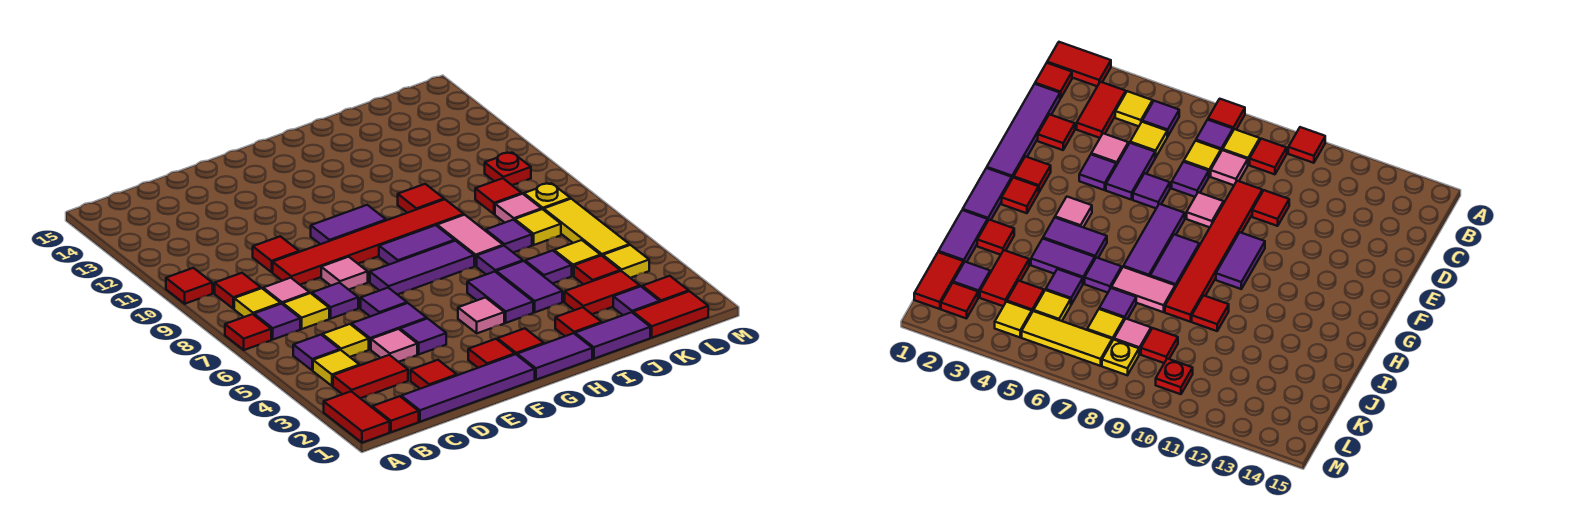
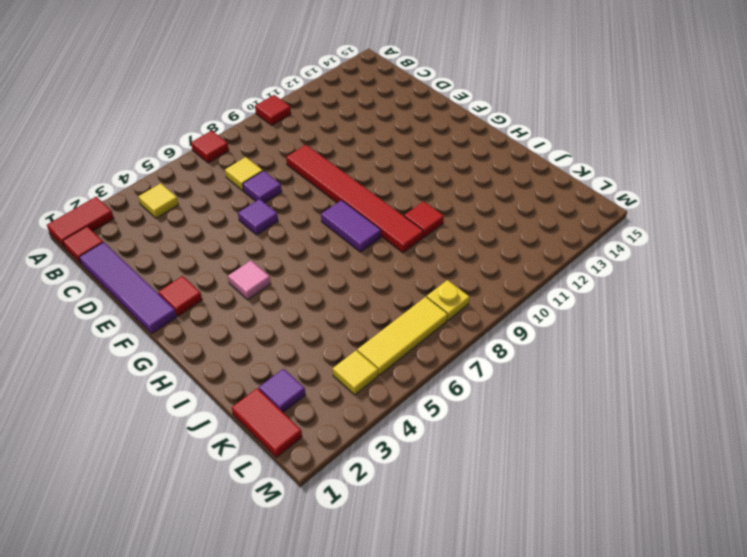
none -> red 1x2 tile [333,355,408,398]
none -> purple 1x1 tile [293,335,340,370]
none -> purple 1x1 tile [254,304,300,340]
none -> yellow 1x1 tile [234,288,281,317]

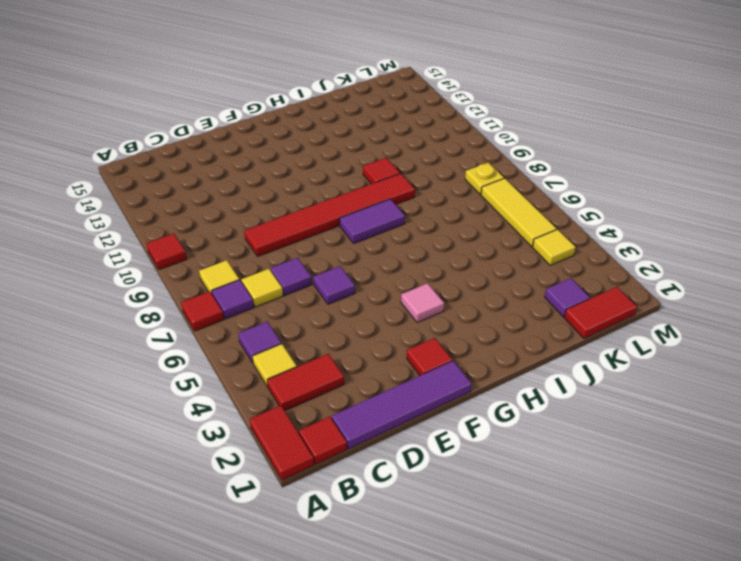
none -> red 1x1 tile [215,273,261,309]
none -> yellow 1x1 tile [322,324,369,357]
none -> pink 1x1 tile [263,278,309,304]
none -> red 1x1 tile [411,360,457,389]

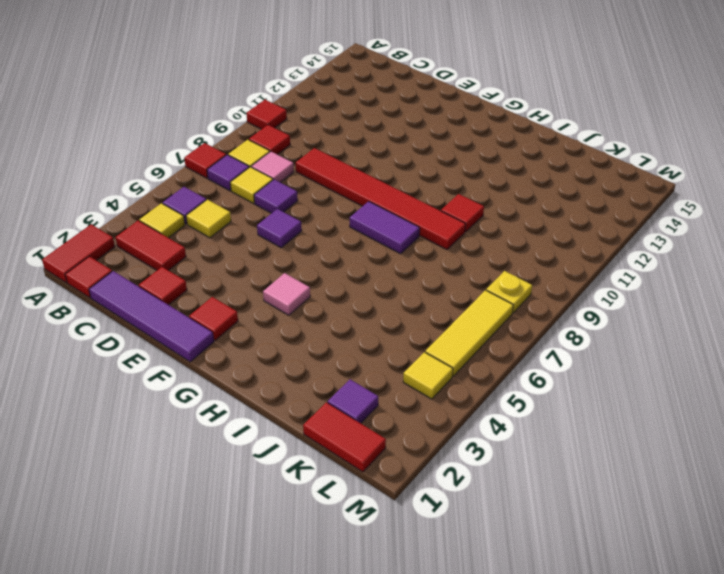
none -> pink 1x1 tile [371,329,417,362]
none -> purple 1x2 tile [351,303,427,350]
none -> red 1x1 tile [253,236,299,272]
none -> purple 1x1 tile [400,319,446,354]

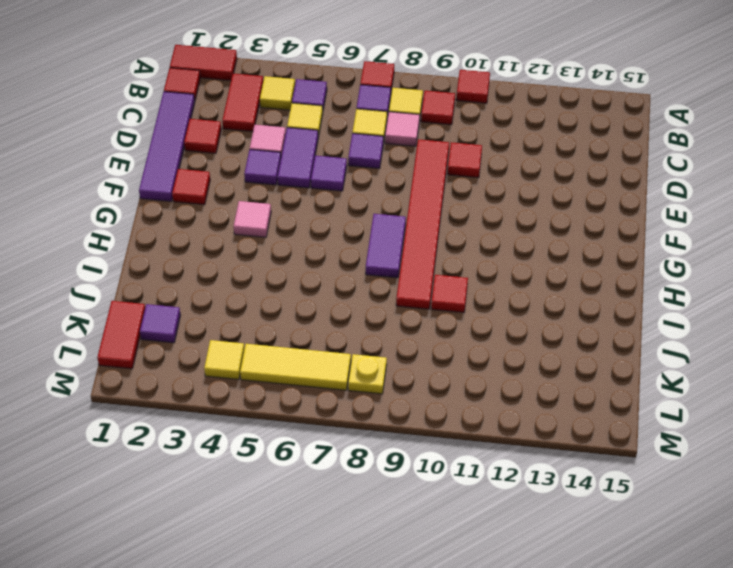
none -> pink 1x1 tile [321,257,368,290]
none -> purple 1x3 tile [370,241,474,295]
none -> purple 1x2 tile [311,205,386,244]
none -> purple 1x2 tile [517,333,592,380]

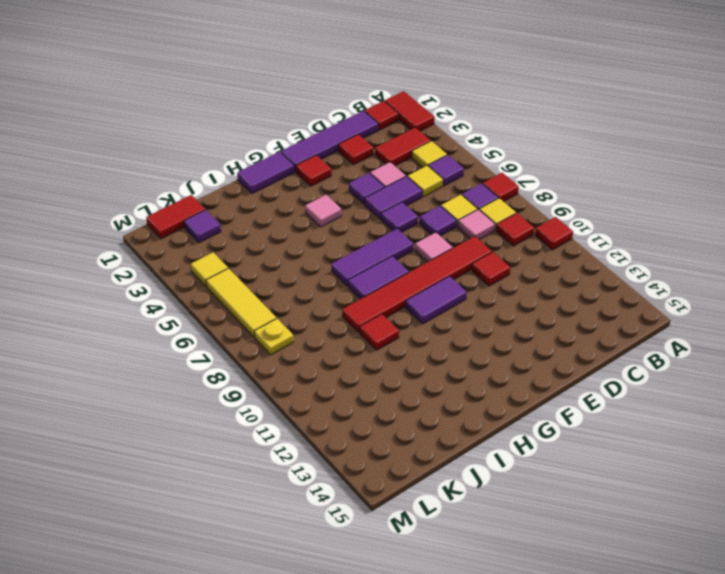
none -> red 1x1 tile [497,328,544,355]
none -> purple 1x2 tile [467,272,533,323]
none -> purple 1x2 tile [575,312,650,359]
none -> red 1x1 tile [555,307,602,336]

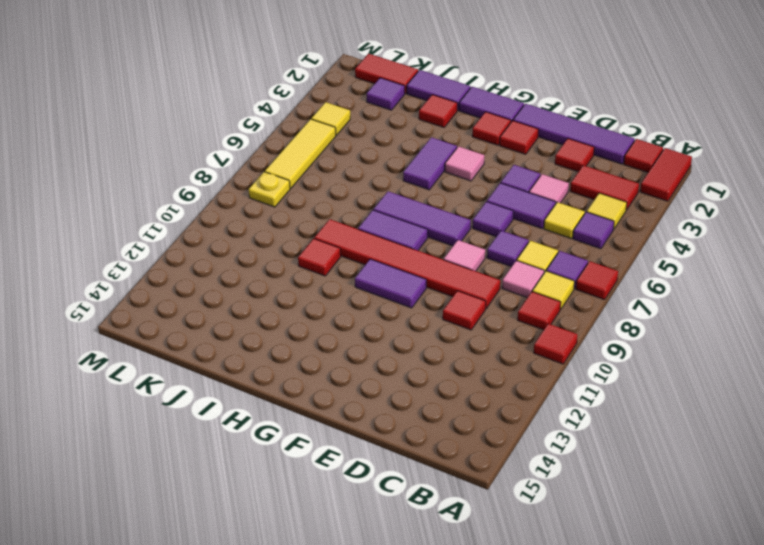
none -> purple 1x2 tile [496,261,562,312]
none -> purple 1x1 tile [477,246,523,274]
none -> pink 1x2 tile [437,215,503,266]
none -> red 1x2 tile [565,271,640,314]

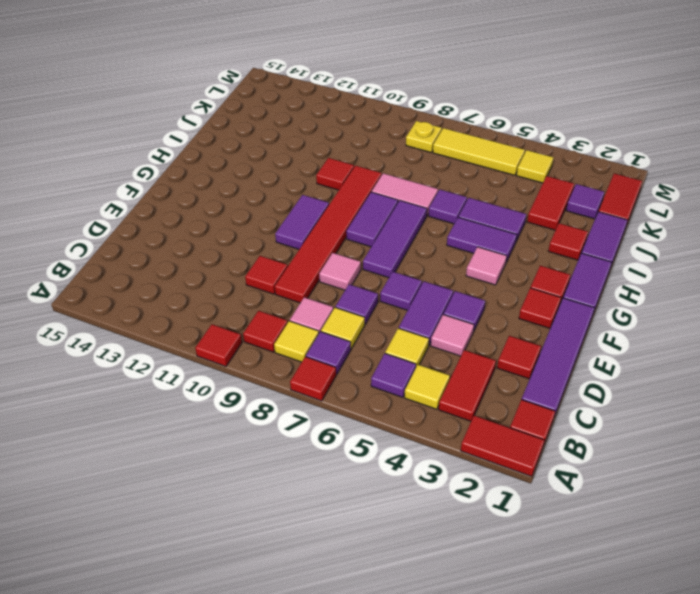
none -> purple 1x1 tile [525,251,572,283]
none -> purple 1x1 tile [486,220,532,253]
none -> red 1x1 tile [574,256,620,284]
none -> yellow 1x1 tile [554,240,601,276]

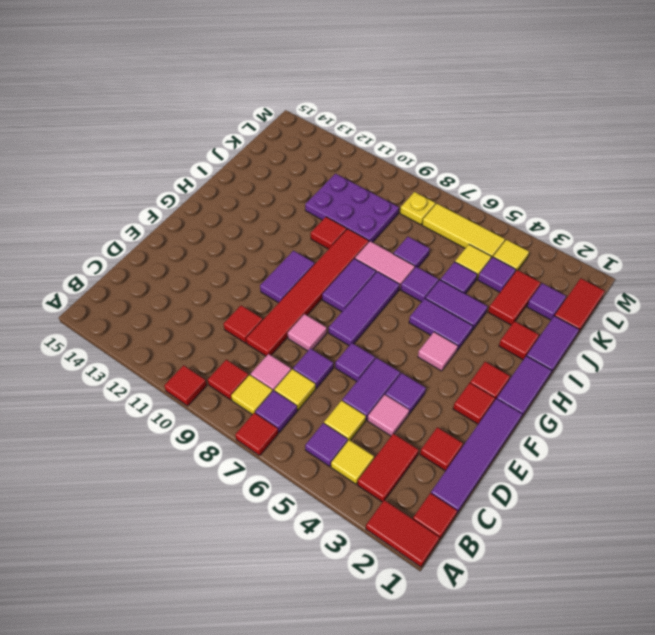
purple 2x3 plate [305,174,399,242] -> red 1x1 tile [475,178,522,214]
purple 1x1 tile [478,257,516,292] -> red 1x1 tile [574,256,620,284]
none -> yellow 1x1 tile [515,209,561,245]
none -> pink 1x1 tile [495,194,541,223]
none -> red 1x1 tile [642,276,689,302]
none -> red 1x1 plate [485,153,531,185]

